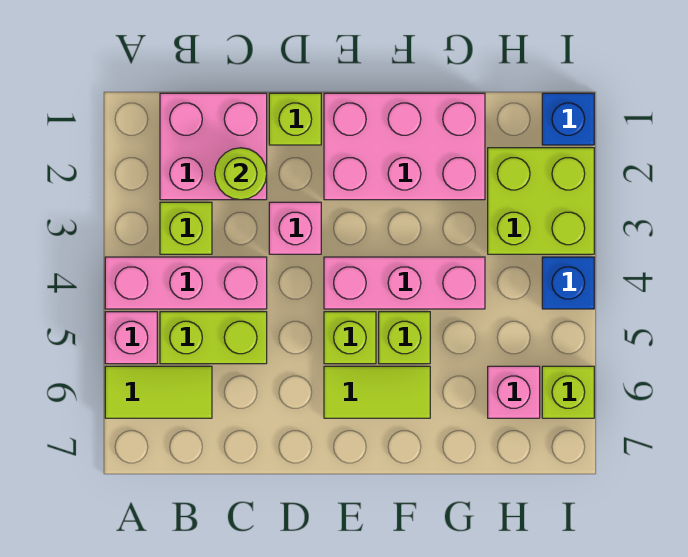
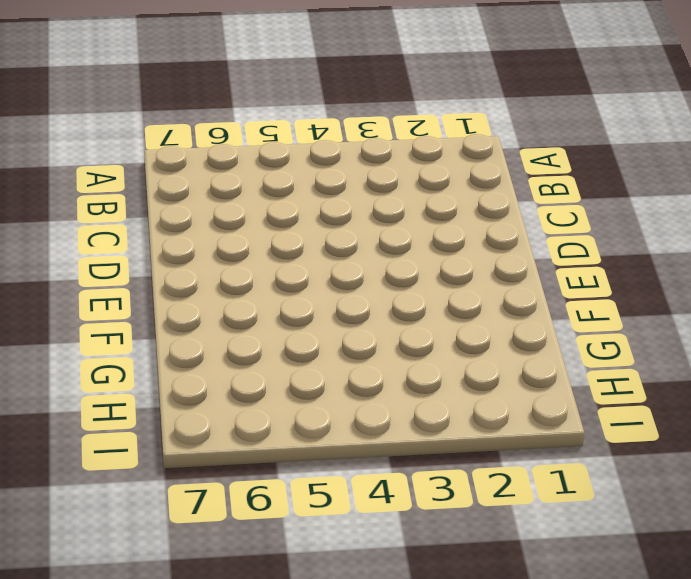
none -> pink 1x3 brick [105,257,267,309]
none -> pink 1x1 brick [105,312,157,364]
none -> lime 1x2 tile [105,366,212,418]

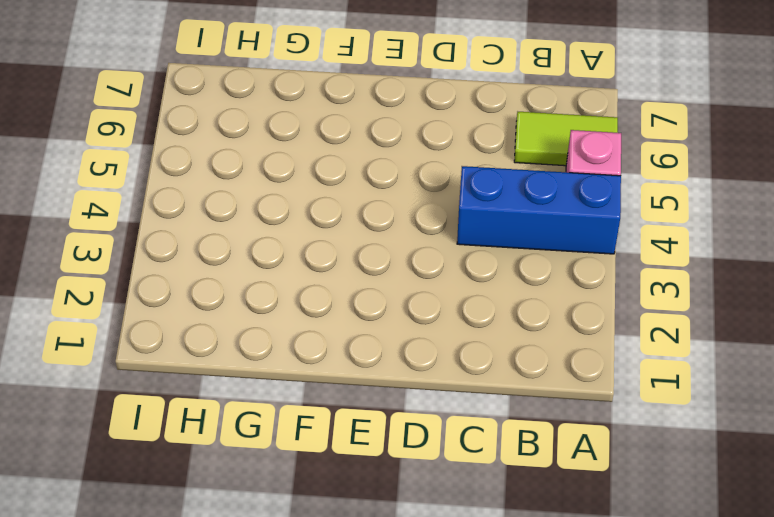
blue 1x3 brick [457,166,621,254] -> pink 1x3 brick [105,257,267,309]
none -> pink 2x2 brick [160,93,267,200]
none -> lime 1x1 brick [160,202,212,254]
none -> lime 1x2 brick [160,312,267,364]

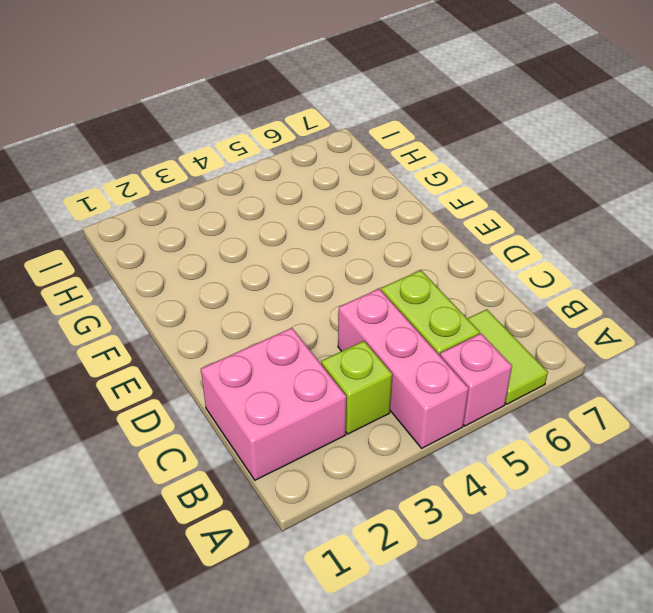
none -> lime 1x1 brick [269,93,321,145]
none -> pink 1x1 brick [269,202,321,254]
none -> pink 2x3 brick [324,93,485,200]

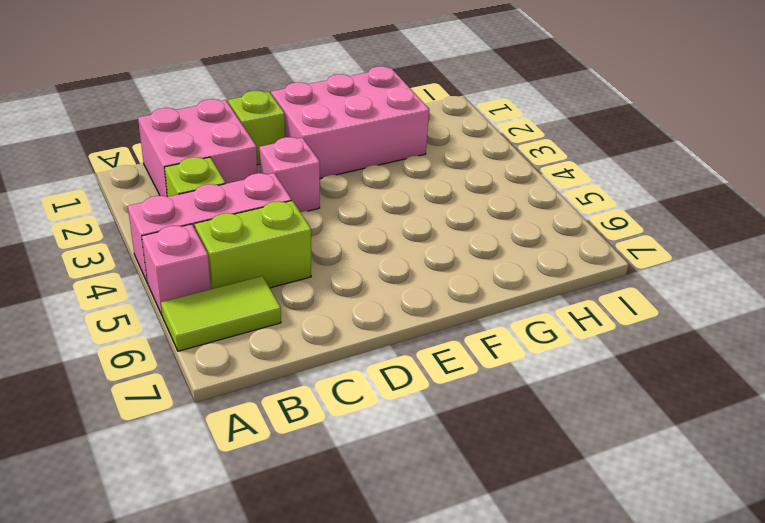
none -> pink 1x3 brick [324,257,485,309]
none -> lime 1x1 brick [324,312,376,364]
none -> lime 1x2 tile [324,366,430,418]

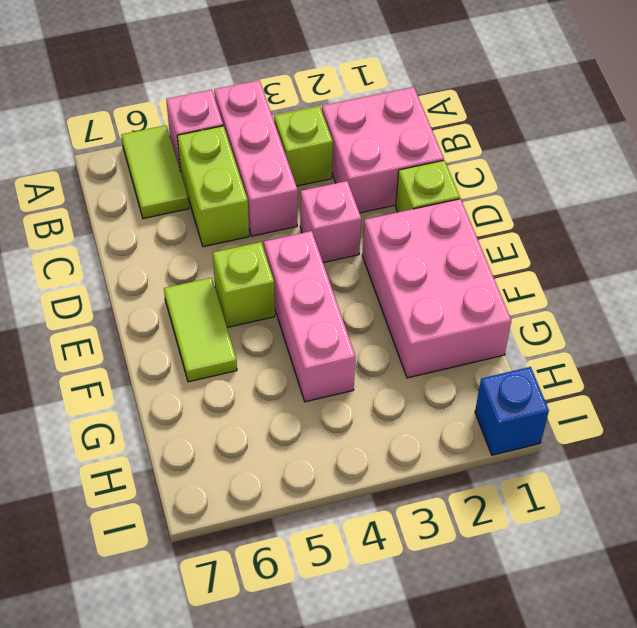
none -> lime 1x1 brick [379,312,430,364]
none -> lime 2x2 brick [488,148,594,254]
none -> pink 1x1 brick [488,366,540,418]

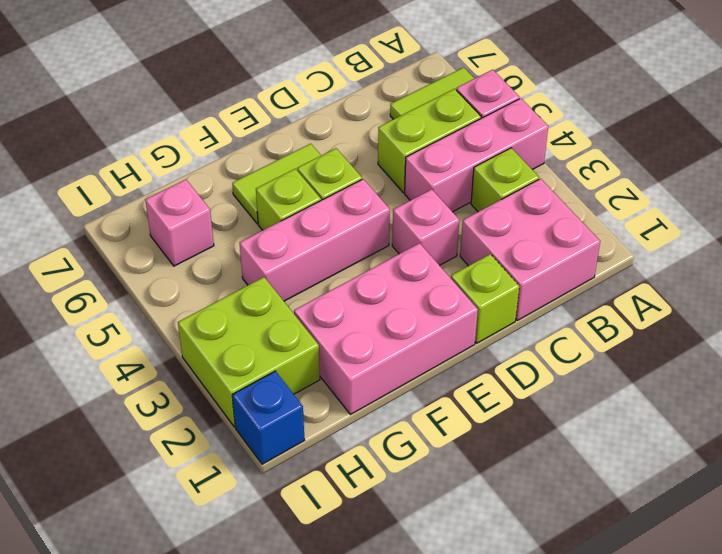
none -> blue 1x1 brick [542,257,594,309]
none -> lime 1x1 brick [542,366,594,418]
none -> lime 1x1 round brick [215,148,267,200]

